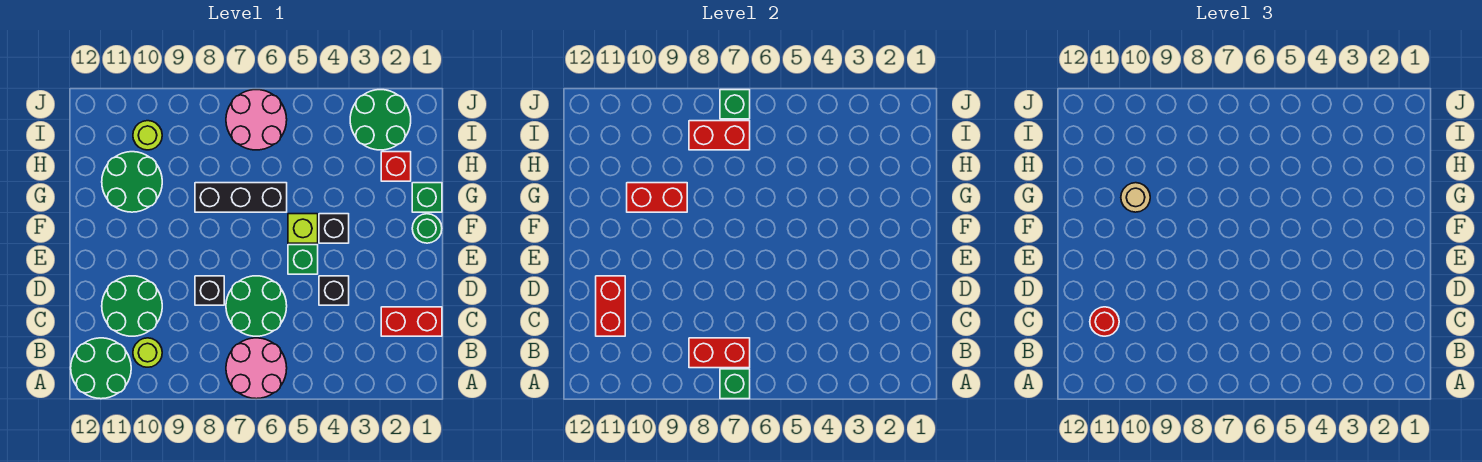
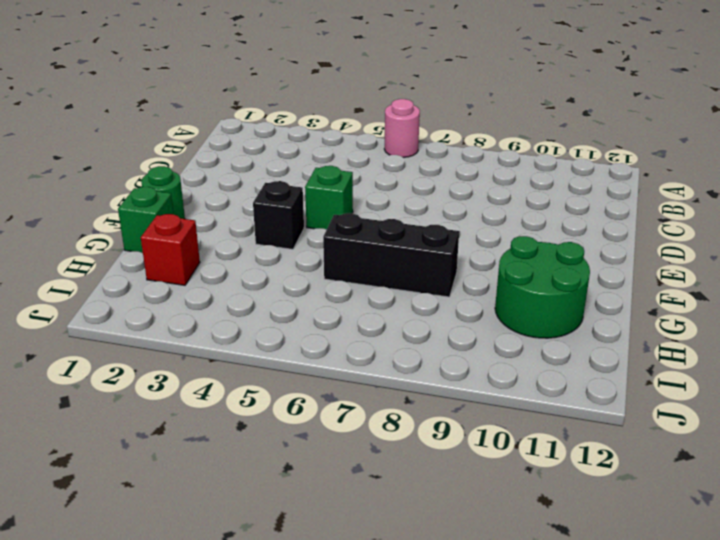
pink 1x1 round brick [384,99,420,158] -> pink 2x2 round brick [226,338,287,399]
none -> green 2x2 round brick [71,338,131,399]
none -> lime 1x1 round brick [133,338,162,367]
none -> red 1x2 brick [381,307,442,336]

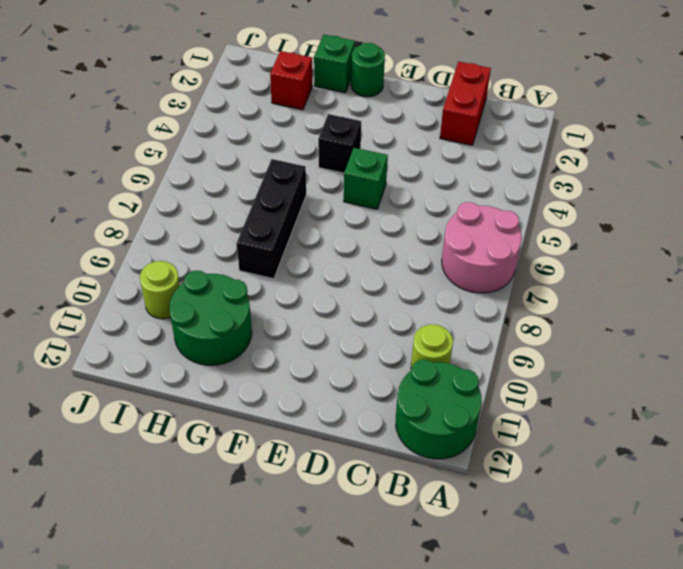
none -> green 2x2 round brick [226,276,287,336]
none -> green 2x2 round brick [102,276,162,336]
none -> black 1x1 brick [319,276,349,305]

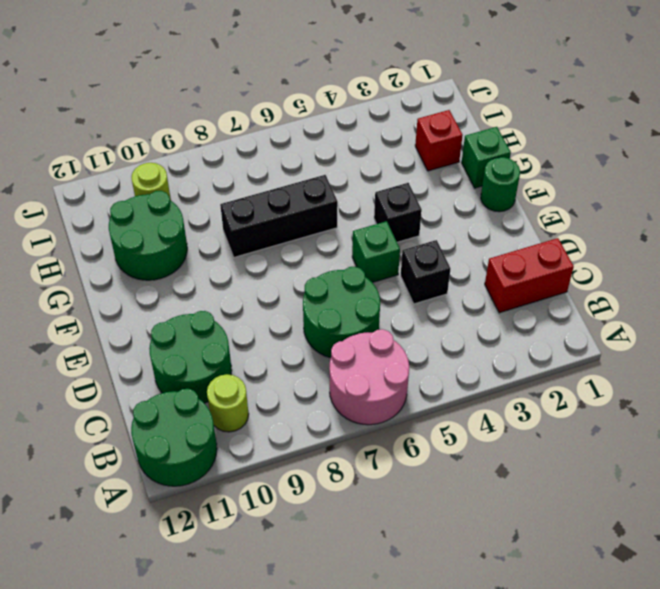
none -> black 1x1 brick [195,276,224,305]
none -> lime 1x1 brick [288,214,318,243]
none -> green 2x2 round brick [350,90,411,150]

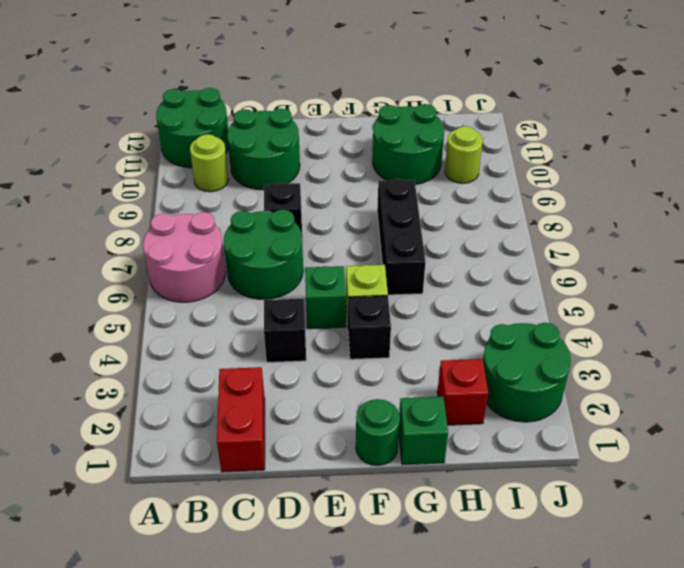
none -> pink 2x2 round brick [226,90,287,150]
none -> green 1x1 brick [720,369,750,399]
none -> red 1x2 brick [689,338,750,368]

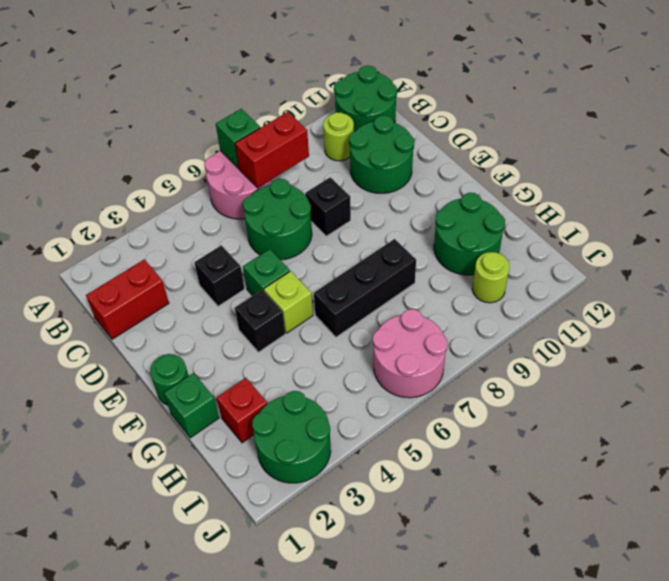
none -> red 1x2 brick [596,276,625,336]
none -> red 1x2 brick [627,183,687,212]
none -> red 1x2 brick [689,121,750,150]

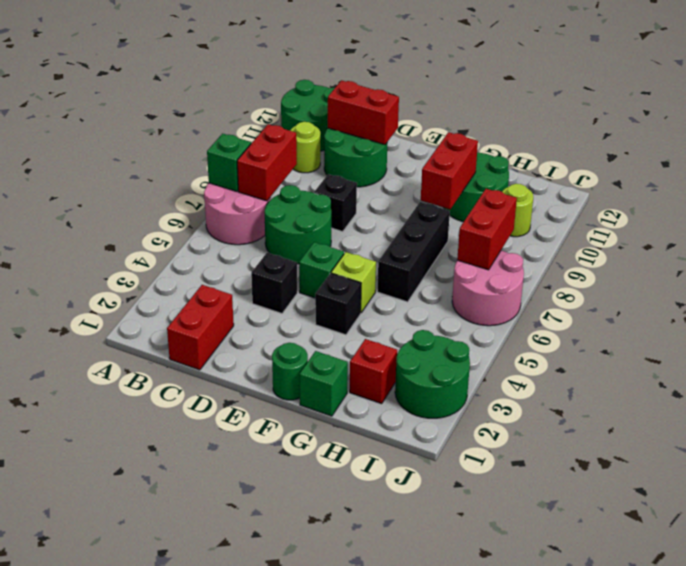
none -> green 1x1 brick [720,90,750,119]
none -> red 1x1 round brick [1090,307,1119,336]
none -> tan 1x1 round brick [1121,183,1150,212]

